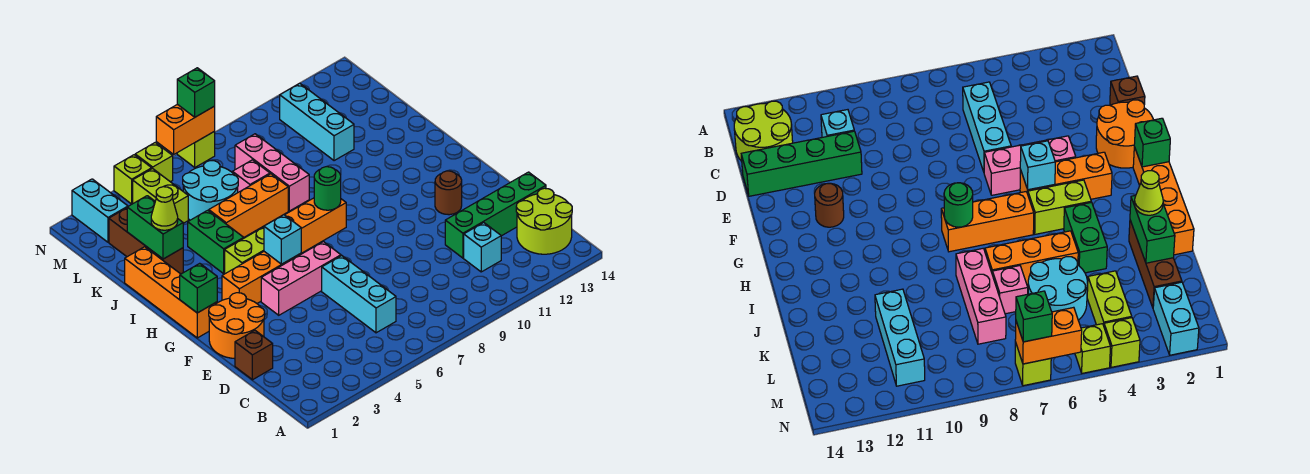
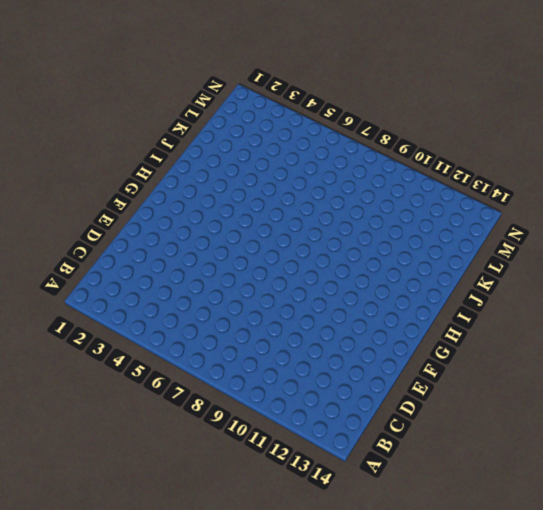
none -> lime 2x2 round brick [516,188,572,254]
none -> cyan 1x3 brick [322,256,396,333]
none -> cyan 1x1 brick [464,223,501,272]
none -> brown 1x1 brick [235,330,273,380]

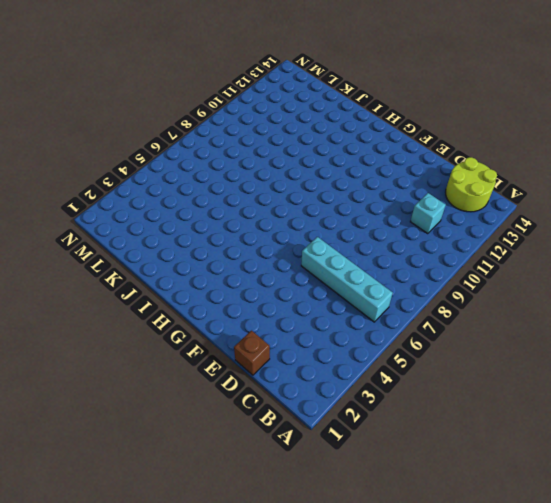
cyan 1x4 brick [301,237,393,322] -> cyan 1x3 brick [322,256,396,333]
none -> green 1x4 brick [445,172,546,258]
none -> orange 2x2 round brick [209,293,265,359]
none -> pink 1x3 brick [261,242,341,315]
none -> brown 1x1 round brick [435,171,462,215]

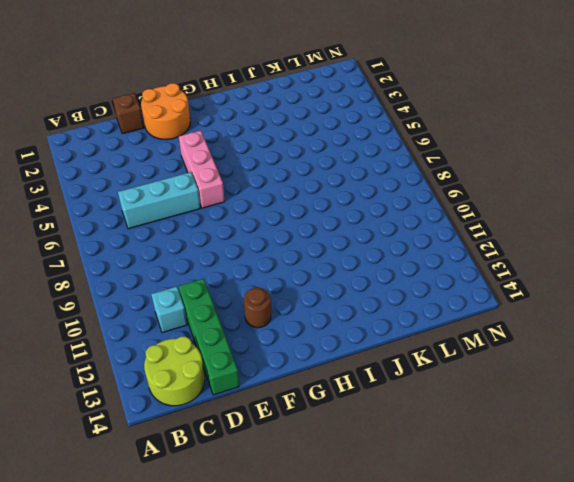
none -> orange 1x4 brick [125,247,217,338]
none -> orange 1x3 brick [222,252,301,303]
none -> lime 1x2 brick [225,227,264,274]
none -> orange 1x3 brick [285,198,346,253]

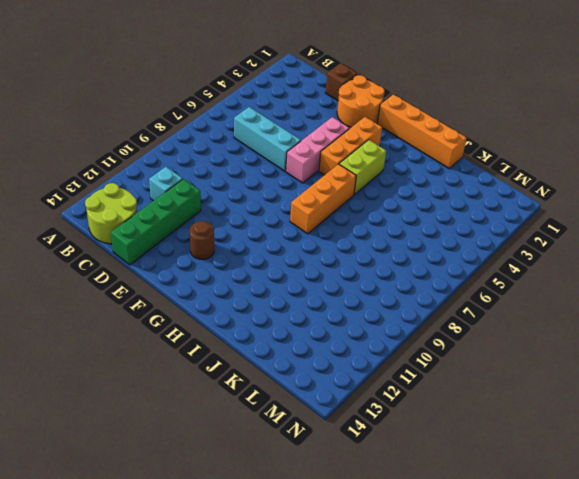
none -> green 1x2 brick [188,210,244,273]
none -> brown 1x3 brick [109,208,183,274]
none -> orange 1x3 brick [209,174,288,237]
none -> pink 1x3 brick [235,134,309,211]

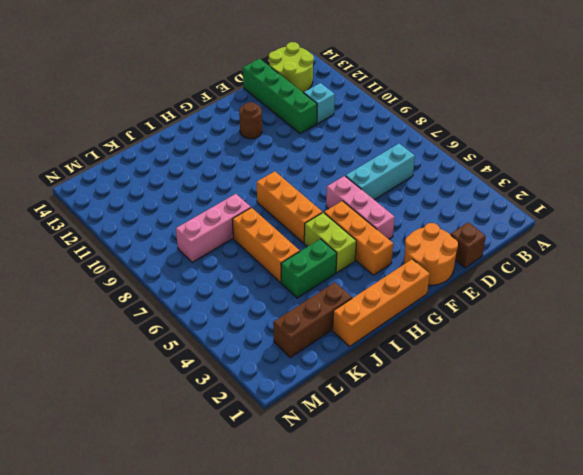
none -> cyan 2x2 round brick [183,161,238,220]
none -> pink 1x1 brick [232,160,270,192]
none -> cyan 1x3 brick [280,83,354,161]
none -> lime 1x2 brick [133,168,188,223]

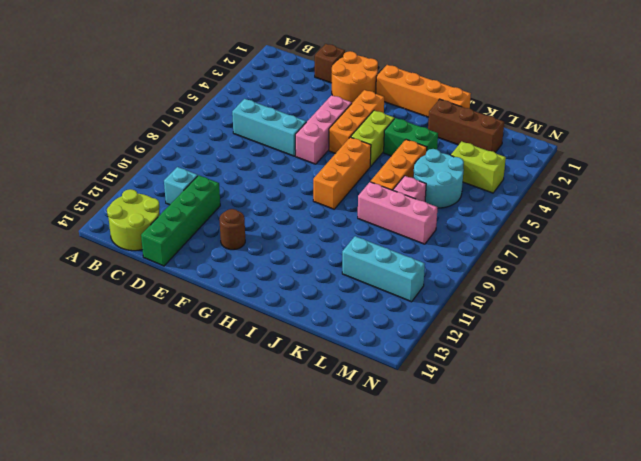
none -> cyan 1x2 brick [72,179,128,242]
none -> lime 1x1 brick [114,155,152,204]
none -> lime 1x1 brick [135,143,173,182]
none -> lime 1x1 brick [177,131,215,167]

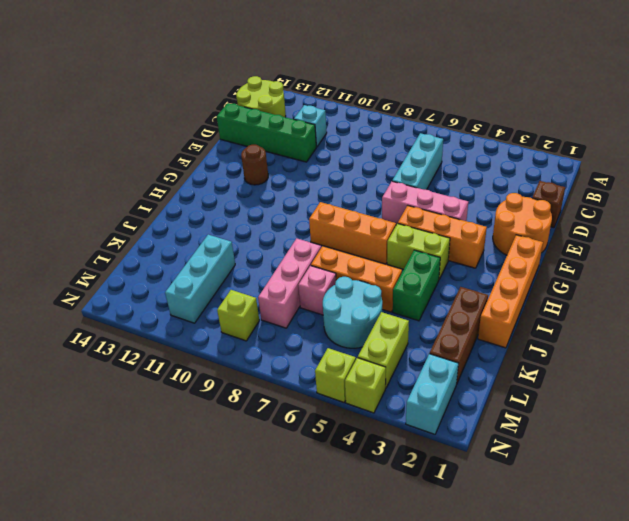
lime 1x1 brick [217,290,259,341] -> lime 1x1 brick moved to [177,131,215,167]
none -> green 1x1 brick [180,263,217,313]
none -> cyan 1x1 brick [264,215,301,264]
none -> green 1x1 round brick [314,167,341,210]
none -> green 1x2 brick [127,196,183,259]

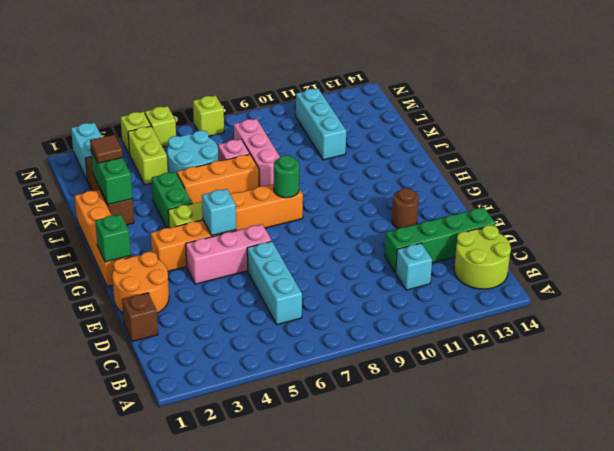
brown 1x1 tile [90,135,123,163] -> none
none -> orange 1x2 brick [156,104,215,154]
none -> lime 1x1 cone [151,187,178,230]
none -> green 1x1 brick [177,68,215,117]

